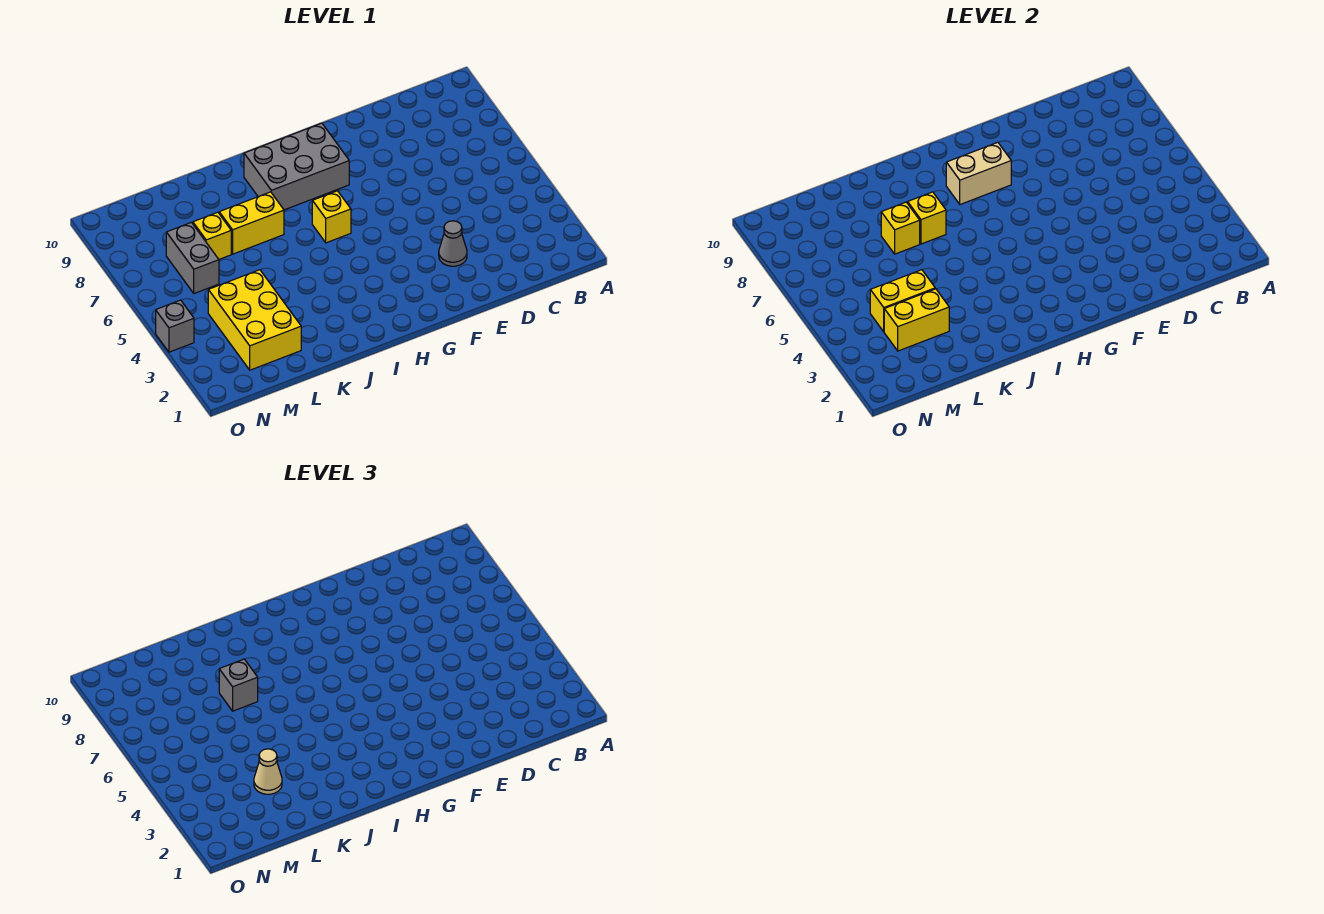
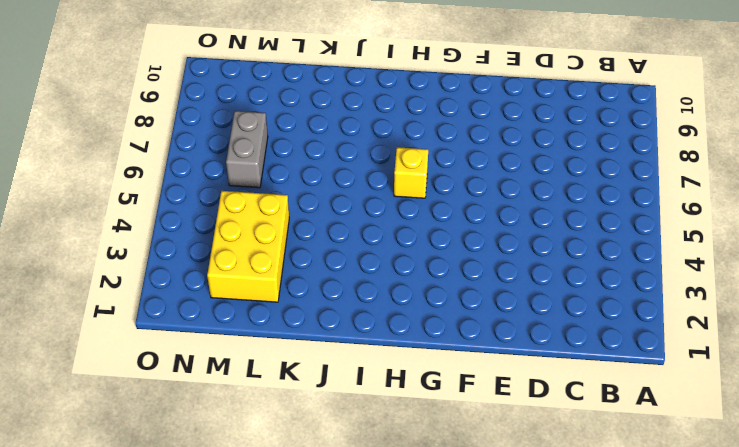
none -> grey 1x1 cone [439,221,467,266]
none -> grey 2x3 brick [244,123,349,210]
none -> yellow 1x2 brick [219,192,284,254]

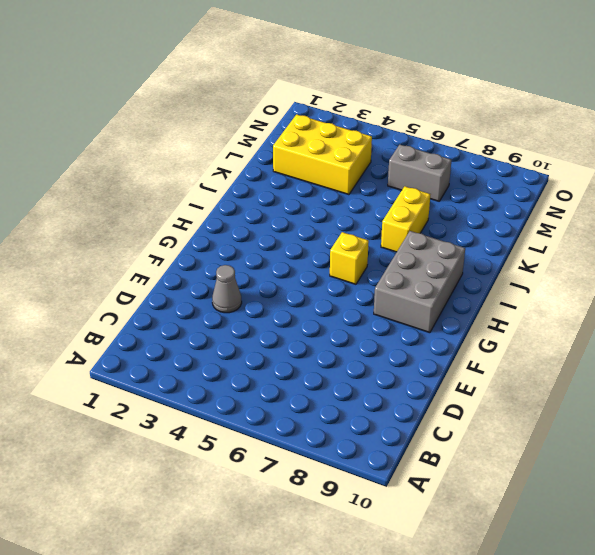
none -> yellow 1x1 brick [193,212,231,259]
none -> grey 1x1 brick [156,300,194,352]
none -> tan 1x2 brick [946,142,1011,204]

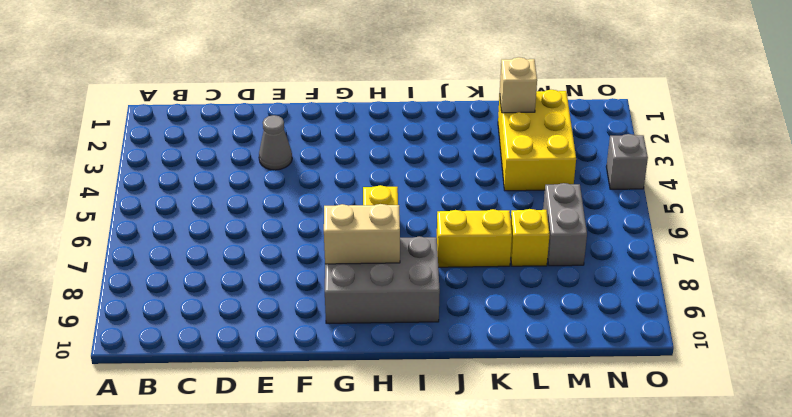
tan 1x1 brick [500,57,537,113] -> none
none -> yellow 1x1 brick [908,192,946,244]
none -> yellow 1x1 brick [881,202,920,254]
none -> yellow 1x2 brick [884,289,949,351]

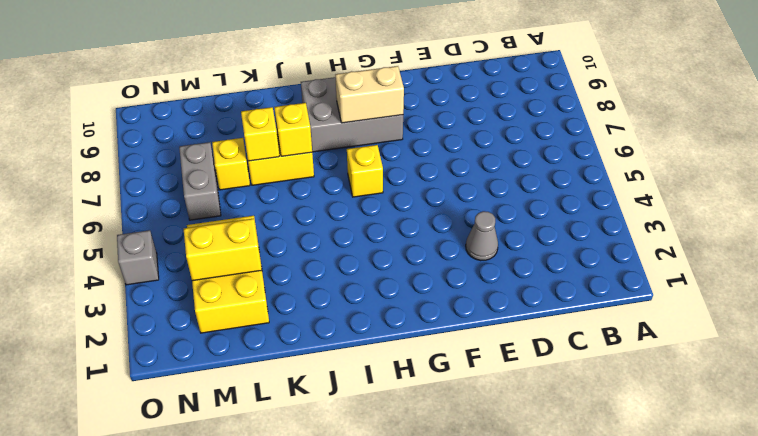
none -> yellow 1x2 brick [870,270,935,332]
none -> grey 1x1 brick [219,659,258,711]
none -> tan 1x1 cone [254,749,282,794]

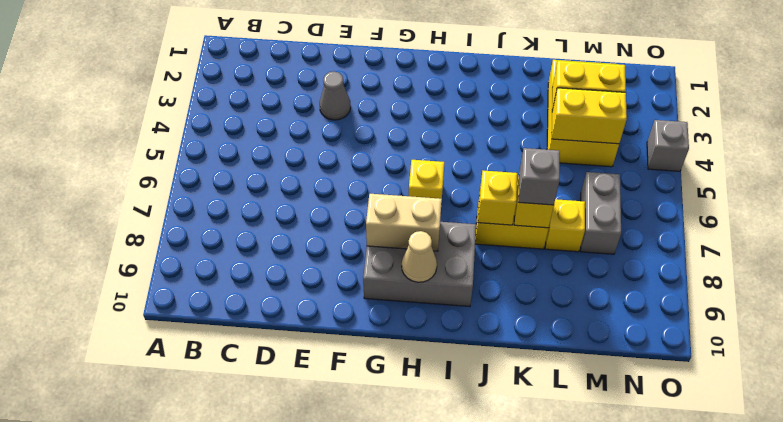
tan 1x1 cone [402,231,437,282] -> tan 1x1 cone moved to [254,749,282,794]

